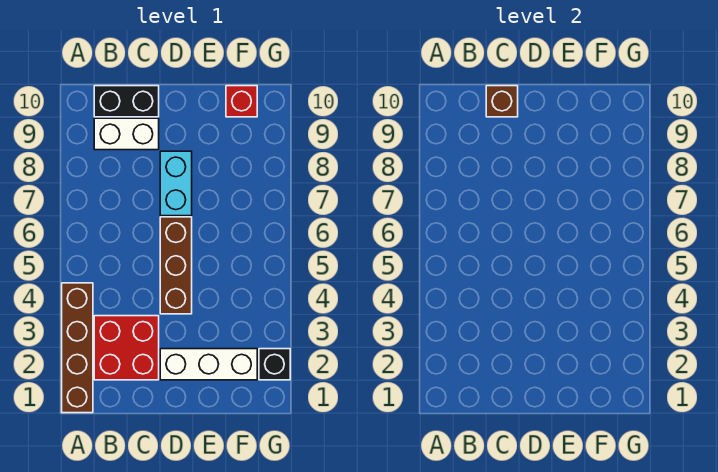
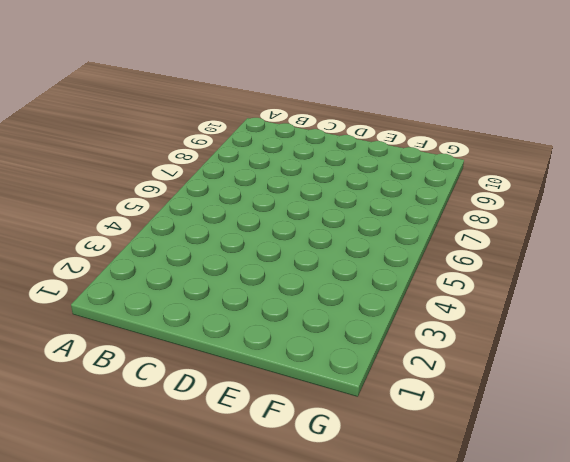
none -> brown 1x4 brick [62,283,93,413]
none -> red 2x2 brick [94,316,159,380]

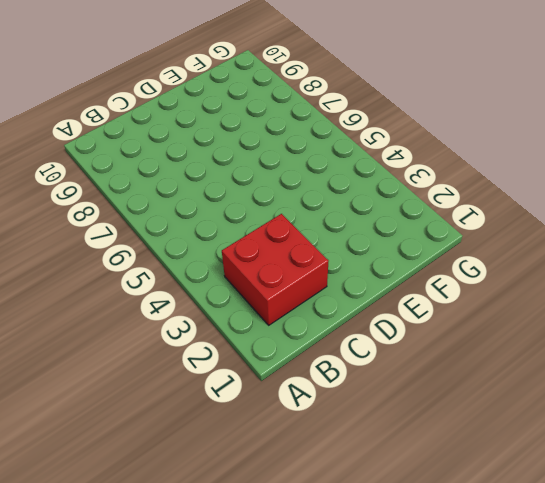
none -> brown 1x4 brick [62,283,93,413]
none -> white 1x2 brick [94,118,159,150]

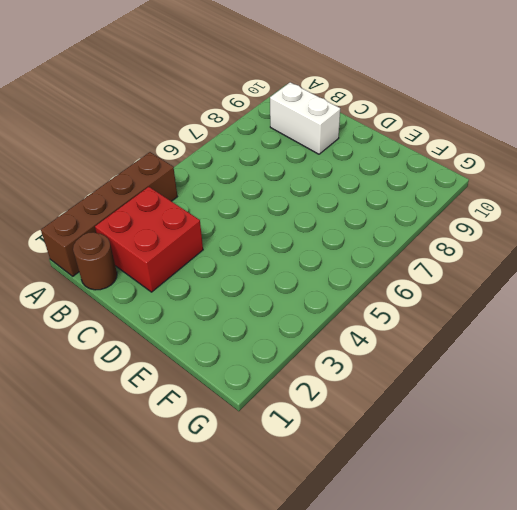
brown 1x1 round brick [73,232,117,290] -> none
none -> black 1x2 brick [94,86,159,117]
none -> white 1x3 brick [160,349,257,380]

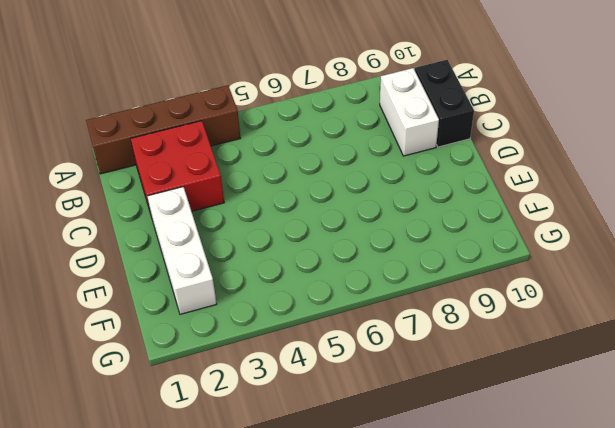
none -> brown 1x3 brick [160,217,192,314]
none -> cyan 1x2 brick [160,151,192,216]

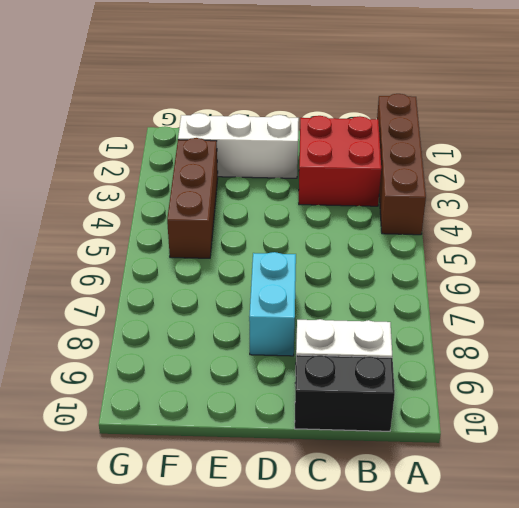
brown 1x3 brick [167,138,218,258] -> brown 1x3 brick moved to [160,217,192,314]
none -> red 1x1 brick [226,86,257,117]
none -> black 1x1 brick [259,349,290,380]

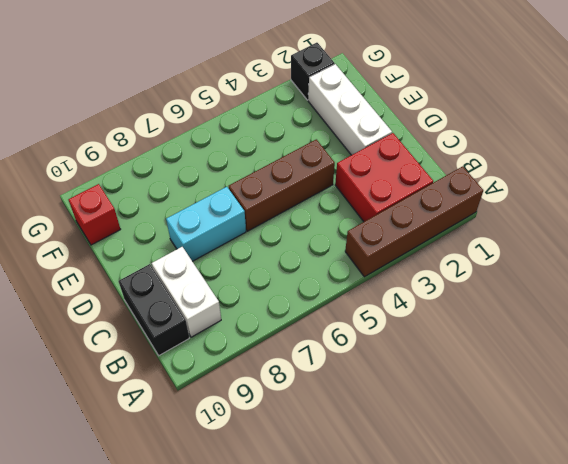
none -> brown 1x1 brick [486,86,518,117]

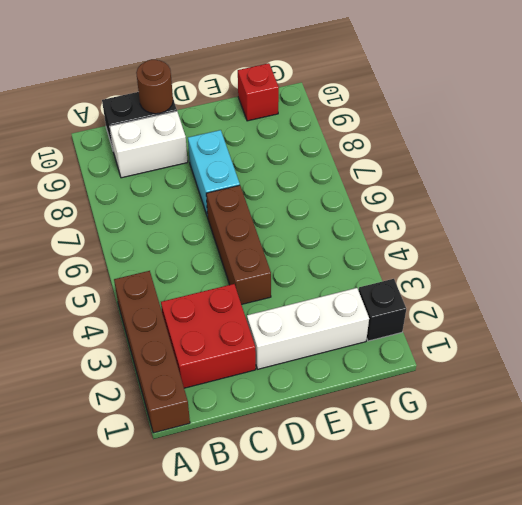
brown 1x1 round brick [136,60,173,114] -> brown 1x1 brick [486,86,518,117]

